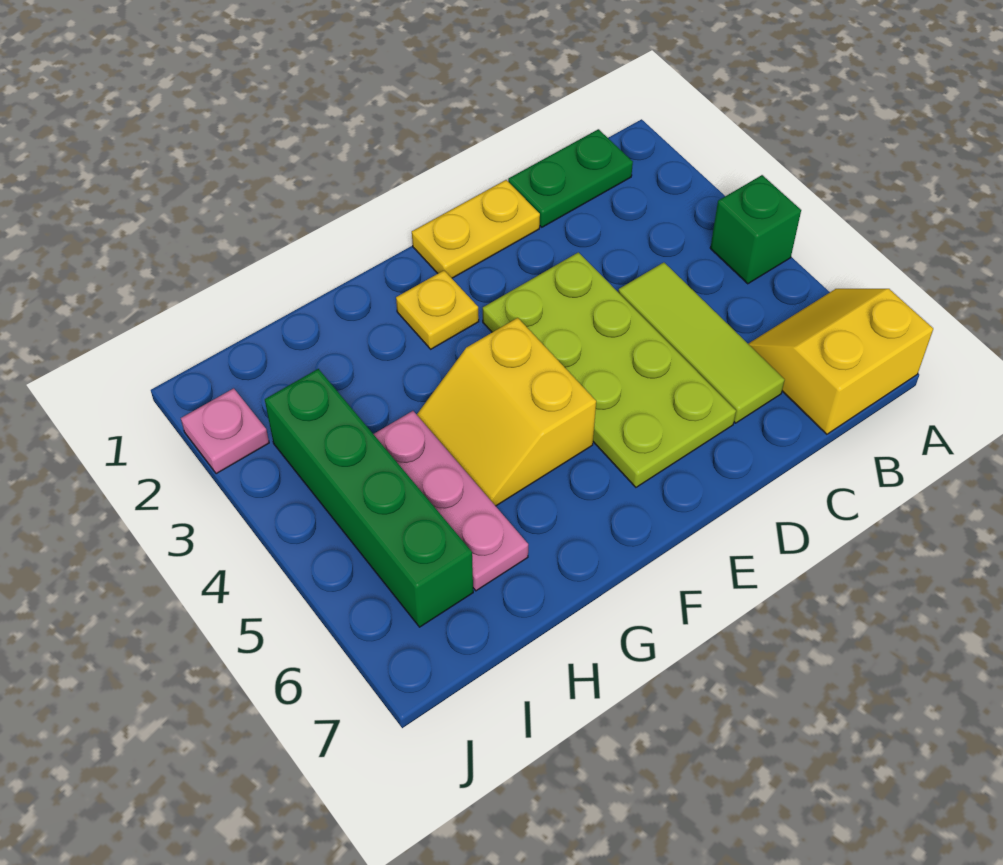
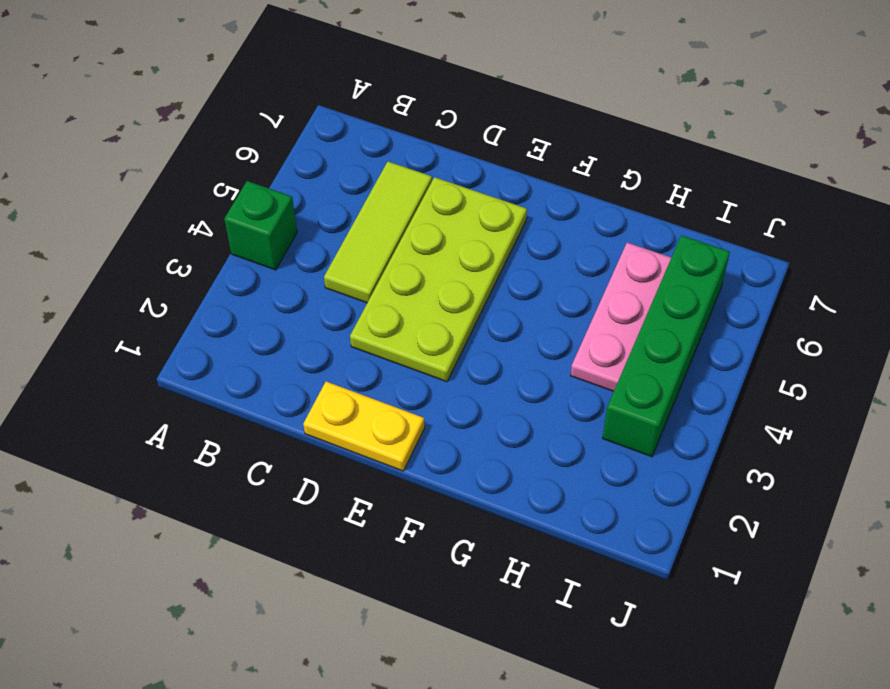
none -> yellow 2x2 slope [748,289,933,434]
none -> green 1x2 plate [508,129,633,227]

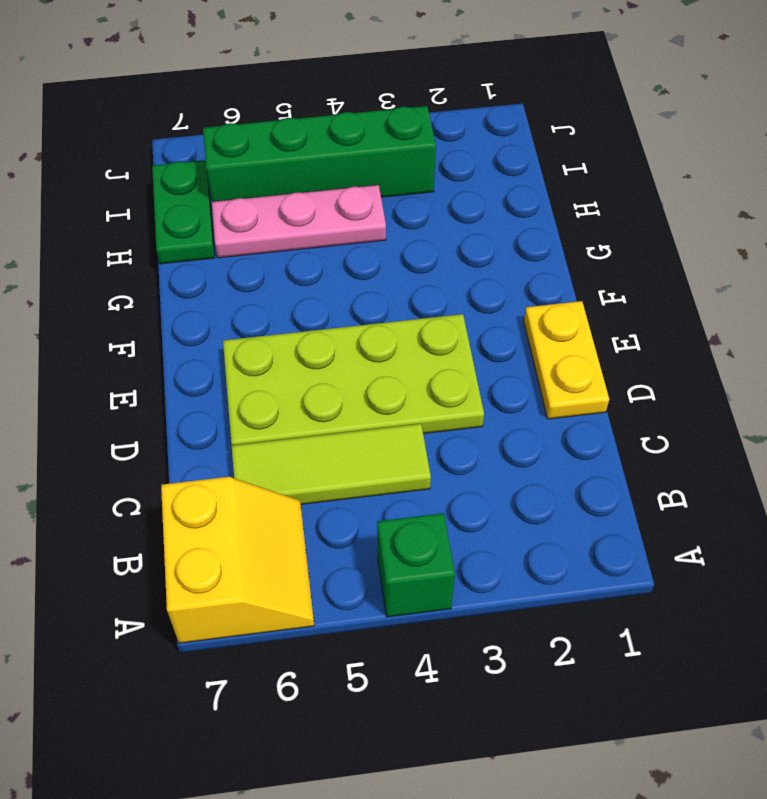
green 1x2 plate [152,160,215,264] -> green 1x2 plate moved to [508,129,633,227]
none -> yellow 1x1 plate [396,270,479,349]
none -> yellow 2x2 slope [417,318,596,506]

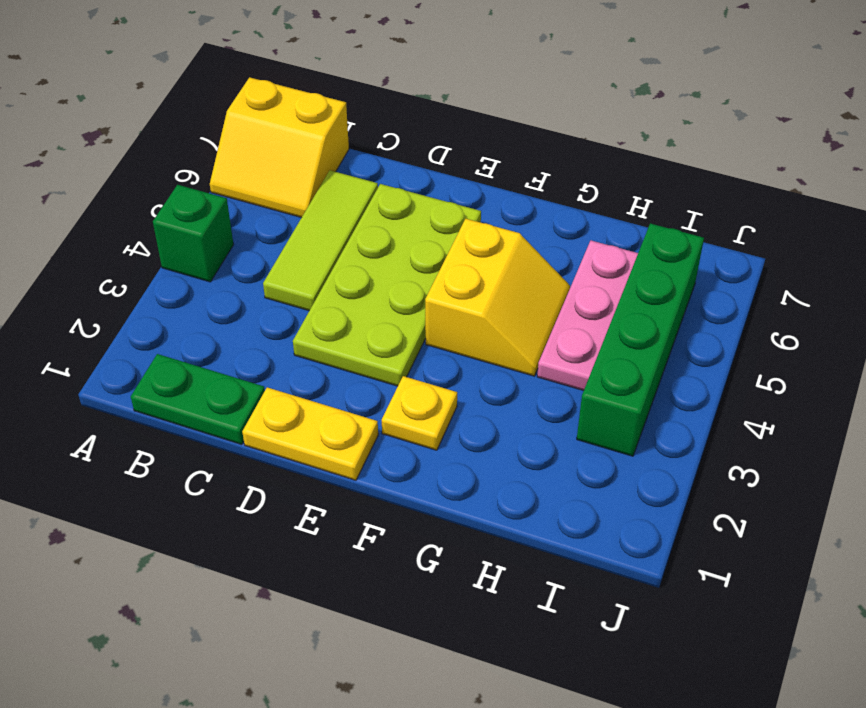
none -> pink 1x1 plate [181,388,269,474]

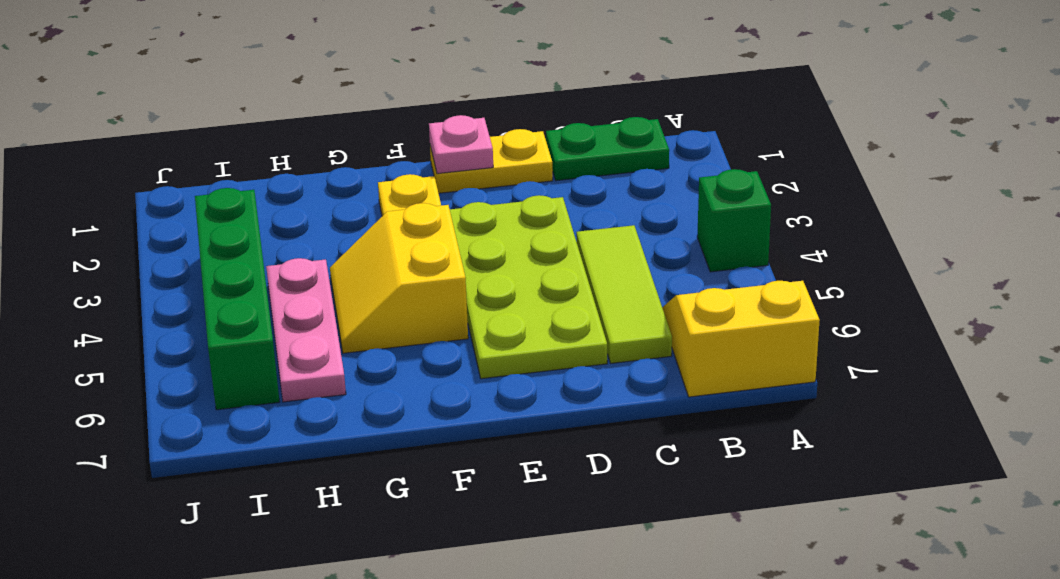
pink 1x1 plate [429,115,493,174] -> pink 1x1 plate moved to [181,388,269,474]

